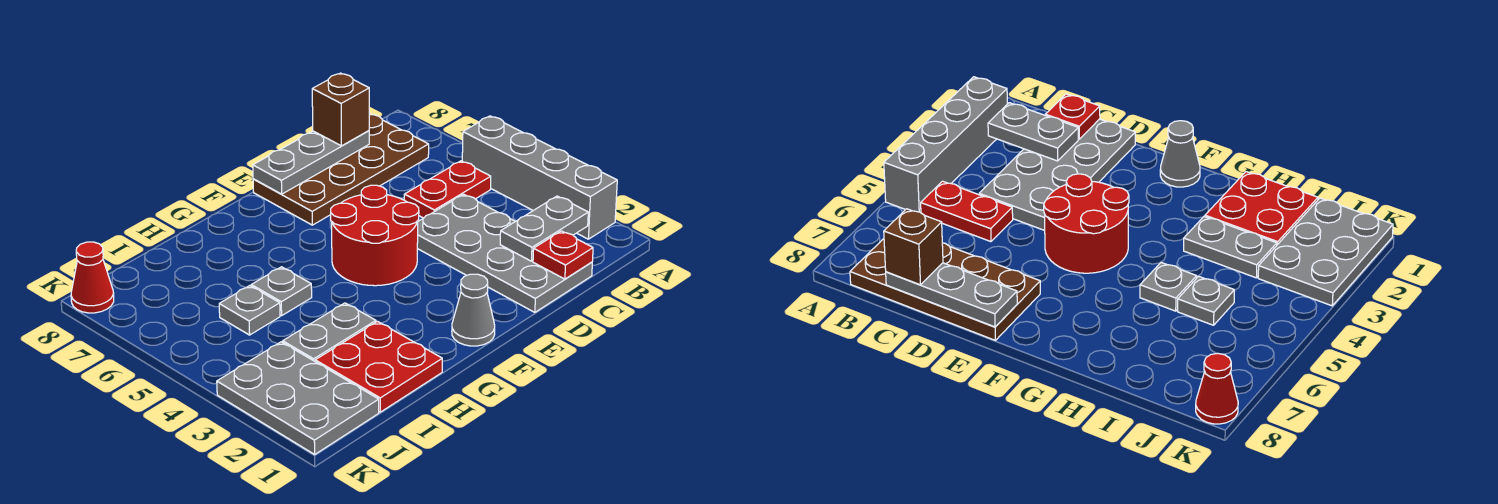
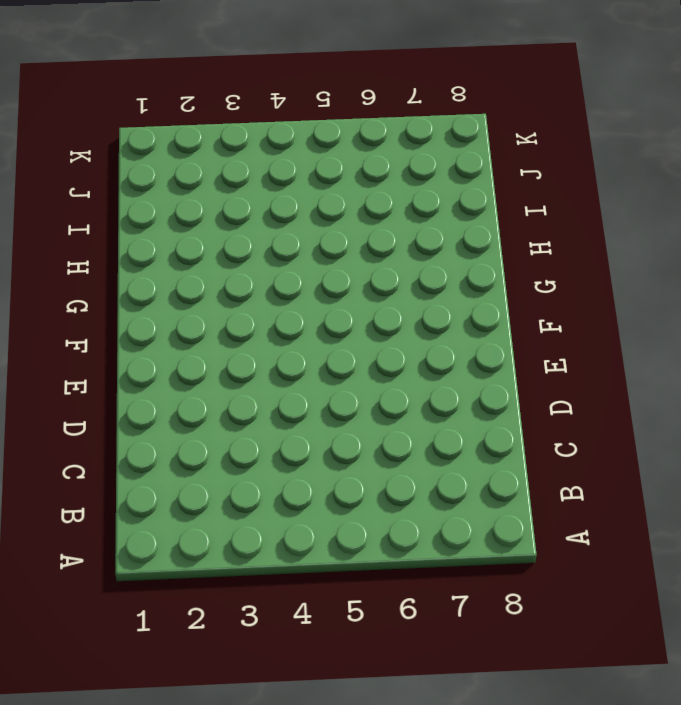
none -> grey 1x4 brick [462,116,617,239]
none -> red 1x2 plate [404,161,491,218]
none -> brown 2x4 plate [253,114,429,225]

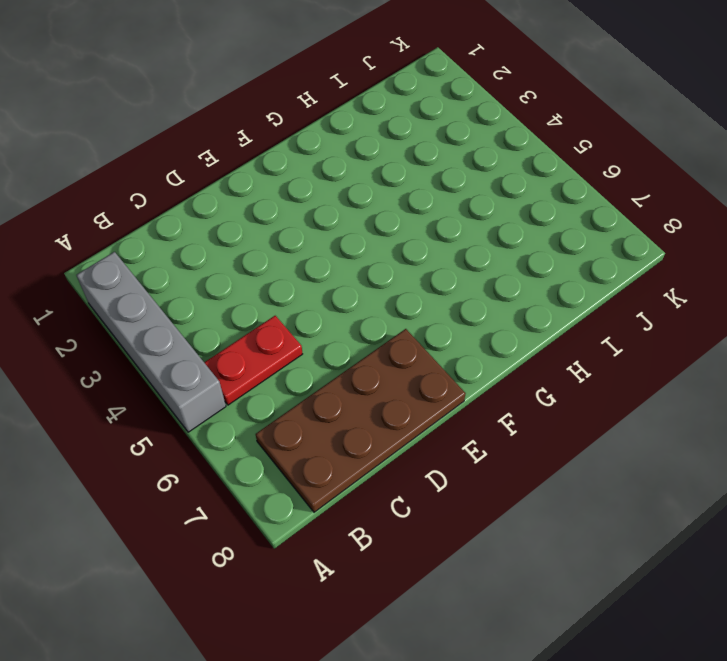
none -> grey 2x4 plate [417,194,592,312]
none -> red 2x2 round brick [331,185,419,286]
none -> grey 1x1 cone [452,274,495,346]

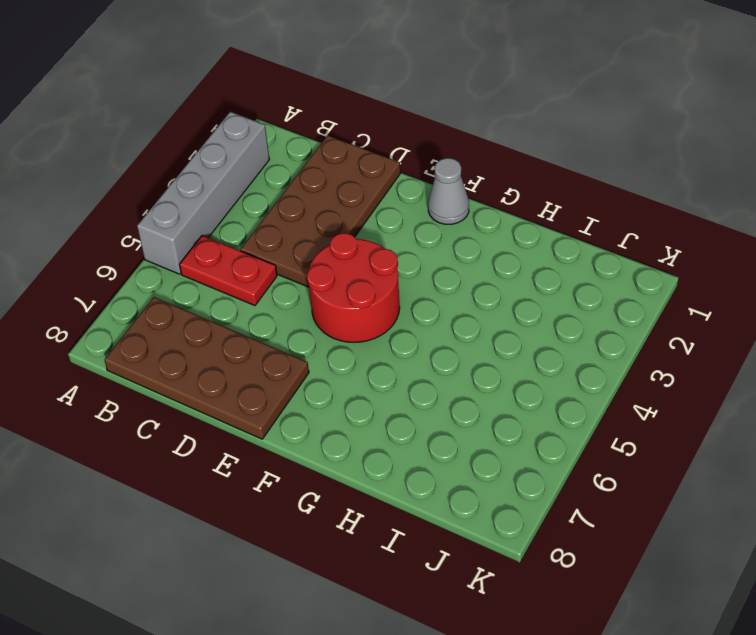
brown 2x4 plate [241,135,400,287] -> grey 2x4 plate [417,194,592,312]
none -> red 2x2 plate [315,321,442,412]
none -> grey 1x2 plate [283,303,376,361]
none -> grey 1x1 plate [251,267,312,316]

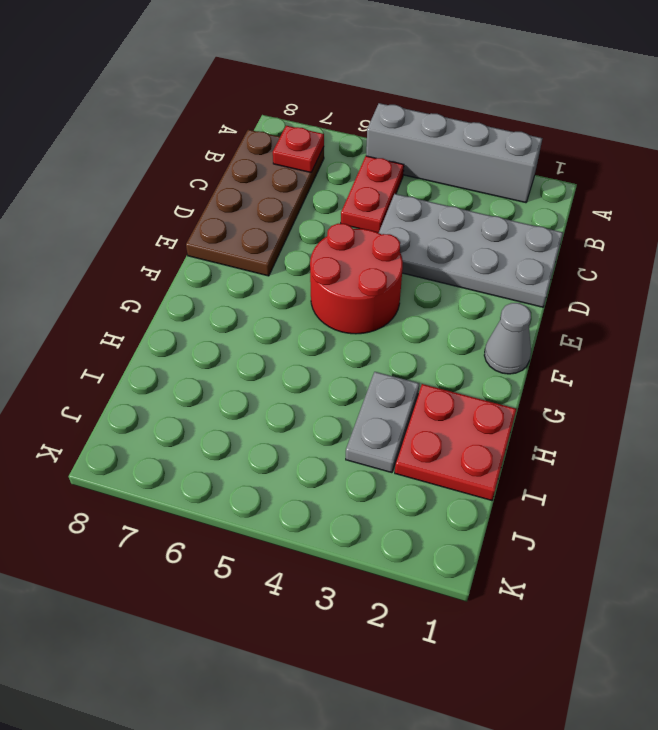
red 1x1 plate [273,126,324,172] -> red 1x1 plate moved to [533,231,593,279]
none -> grey 1x1 plate [251,267,312,316]
none -> grey 1x1 plate [219,286,280,335]
none -> grey 2x3 plate [217,342,379,454]

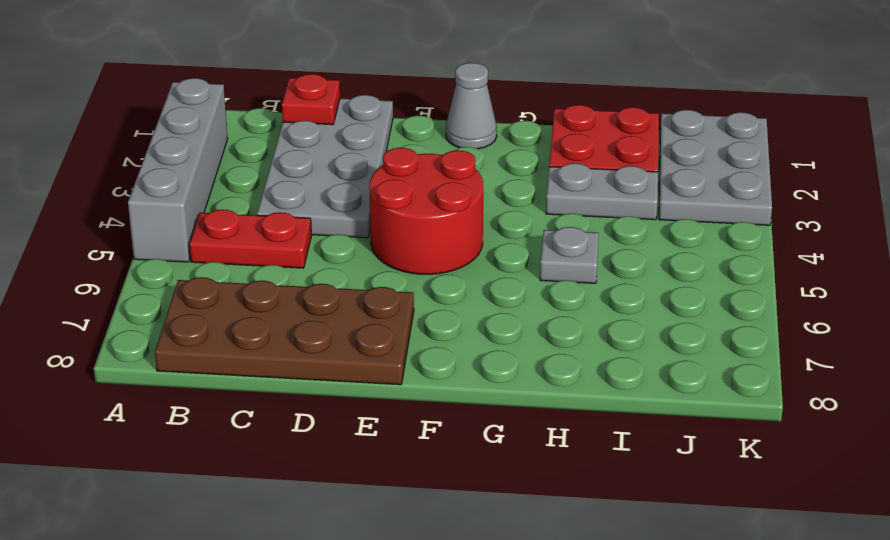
none -> grey 1x1 plate [219,286,280,335]
none -> red 1x1 cone [71,242,114,313]
none -> grey 1x2 plate [500,196,588,261]

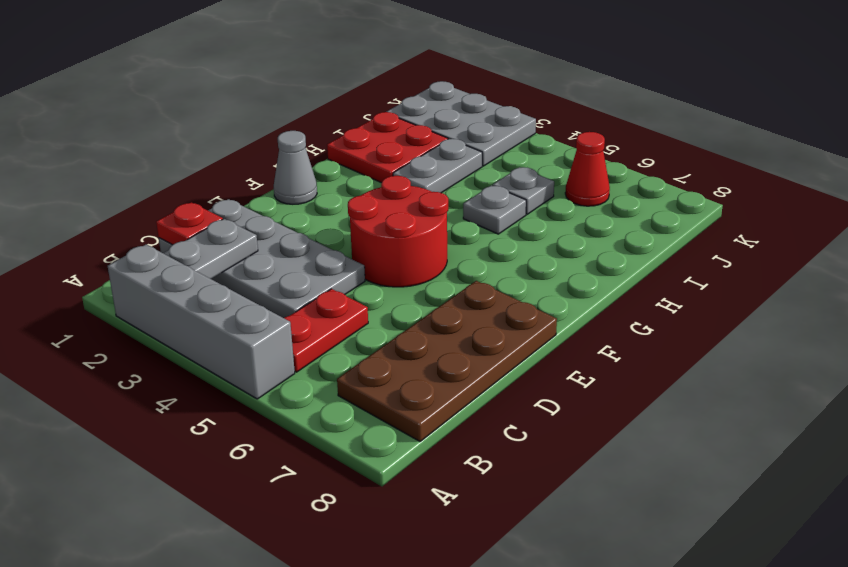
red 1x1 cone [565,132,610,206] -> red 1x1 cone moved to [71,242,114,313]
none -> grey 1x3 plate [253,131,369,194]
none -> brown 1x1 brick [312,73,369,146]

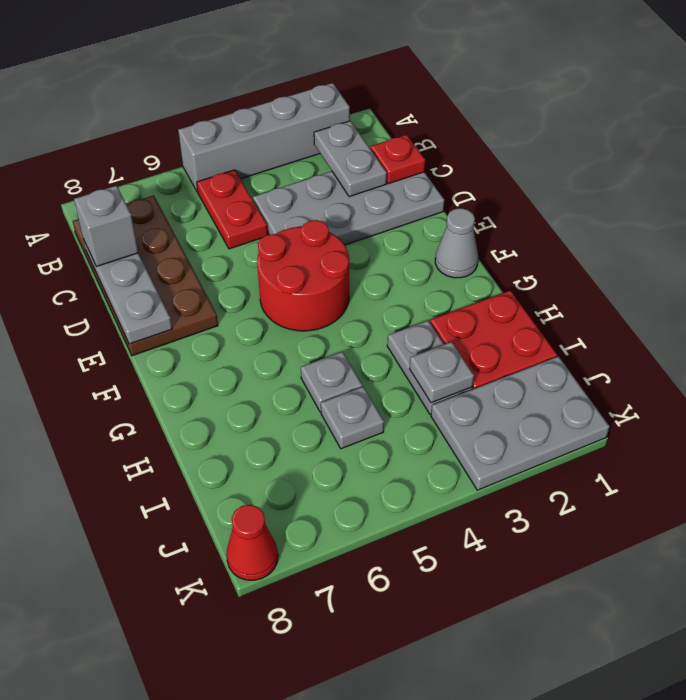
grey 1x1 brick [74,186,138,267] -> brown 1x1 brick [312,73,369,146]
grey 1x1 plate [410,342,474,403] -> none

